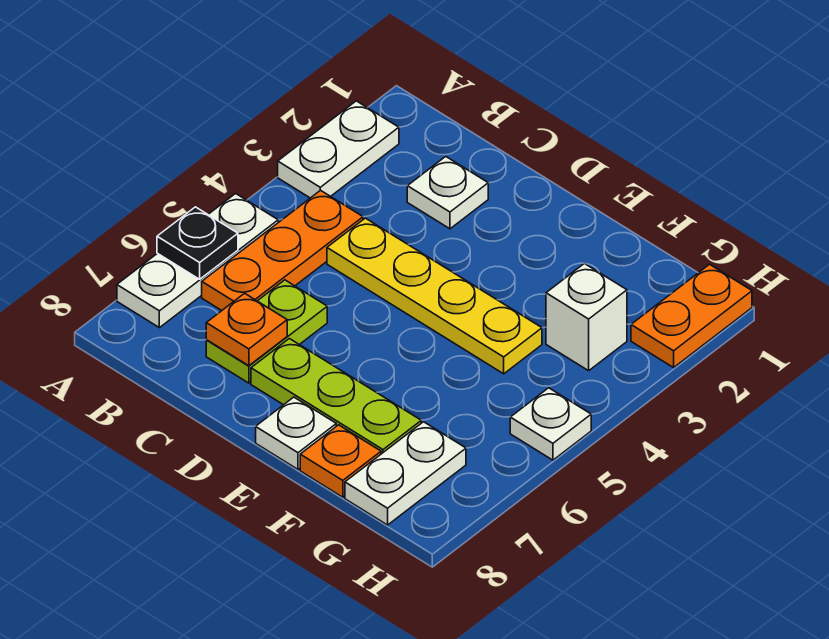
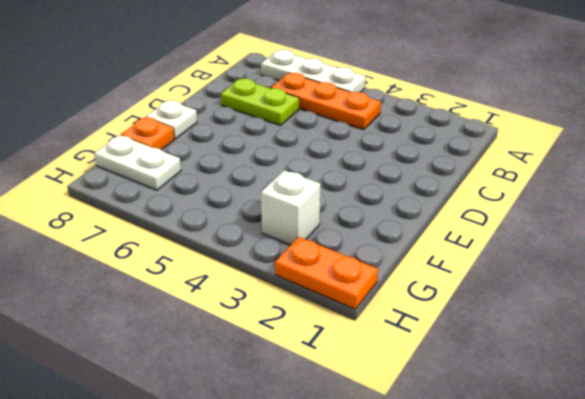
none -> white 1x2 plate [278,101,399,198]
none -> white 1x1 plate [407,157,488,229]
none -> yellow 1x4 plate [327,218,542,374]

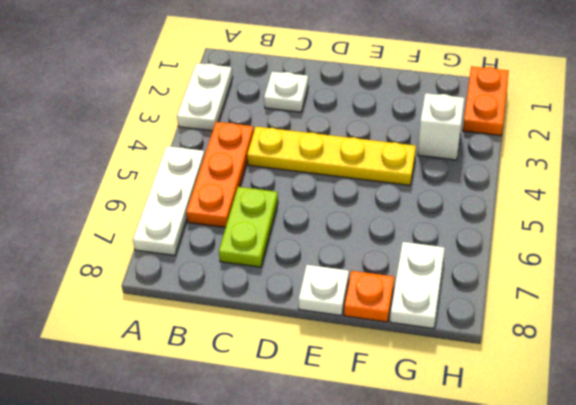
none -> lime 1x3 plate [251,339,421,454]
none -> white 1x1 plate [510,388,591,460]
none -> black 1x1 plate [157,207,238,279]

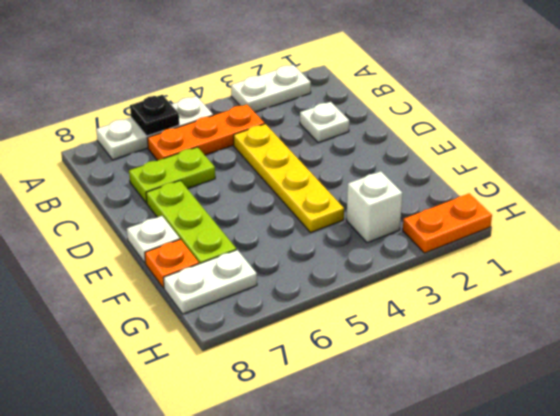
none -> white 1x1 plate [510,388,591,460]
none -> orange 1x1 plate [206,293,287,366]

